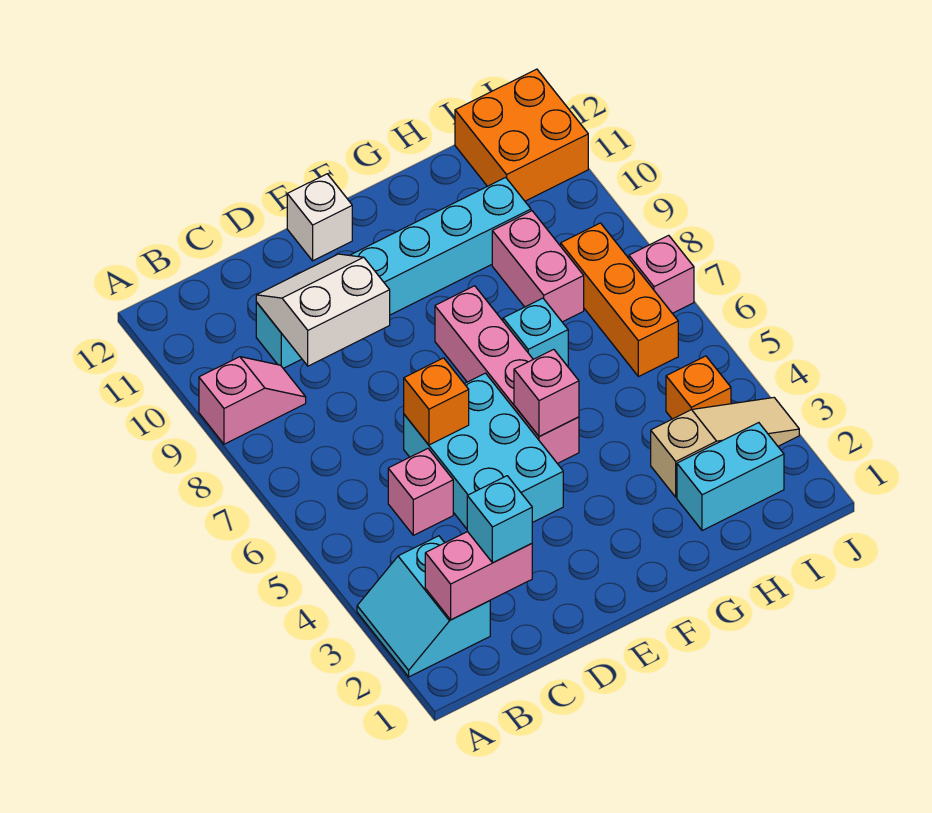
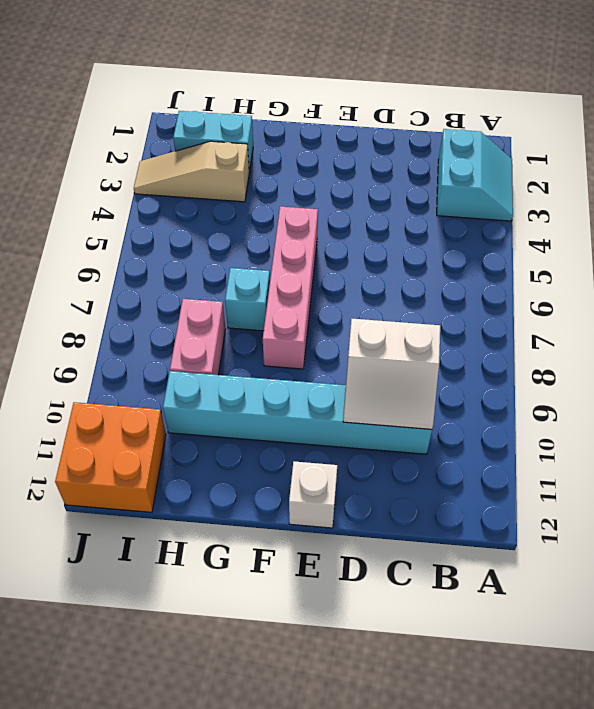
none -> pink 1x2 slope [199,357,306,444]
none -> pink 1x1 brick [388,449,453,535]
none -> cyan 2x3 brick [404,373,563,529]

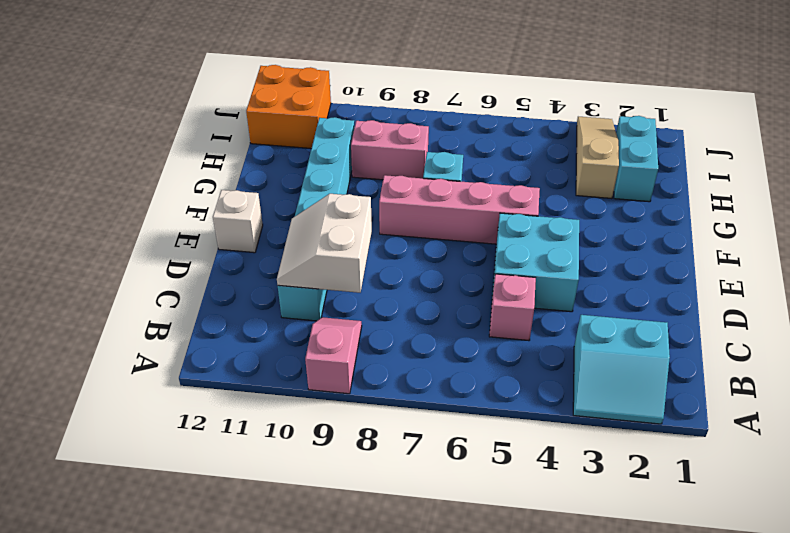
cyan 2x2 brick [492,213,579,312] -> cyan 2x3 brick [404,373,563,529]
none -> orange 1x1 brick [666,356,731,419]
none -> orange 1x3 brick [561,223,678,377]
none -> pink 1x1 brick [629,235,694,313]

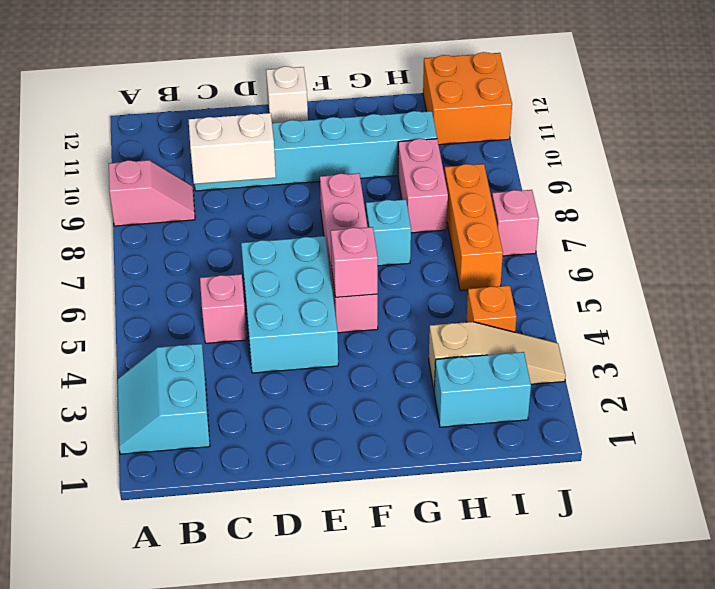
none -> pink 1x2 brick [425,532,532,620]
none -> orange 1x1 brick [404,358,469,445]
none -> cyan 1x1 brick [467,476,532,563]

